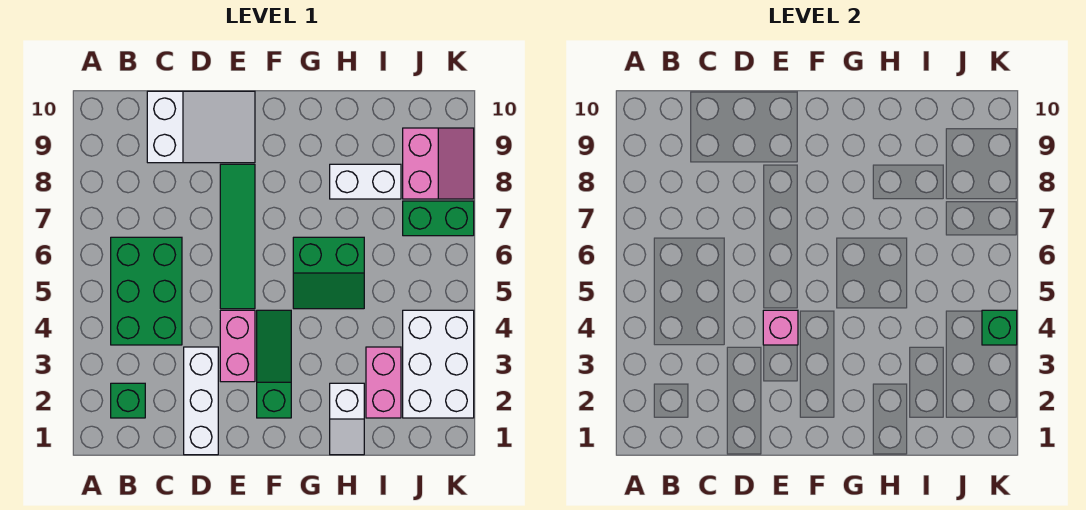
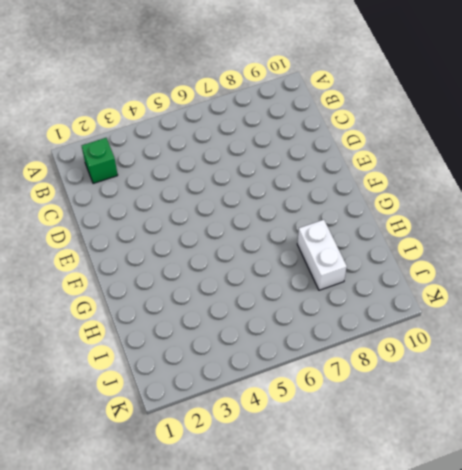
none -> green 2x3 brick [111,237,182,345]
none -> white 2x3 slope [147,91,255,163]
none -> white 1x3 brick [184,347,218,455]

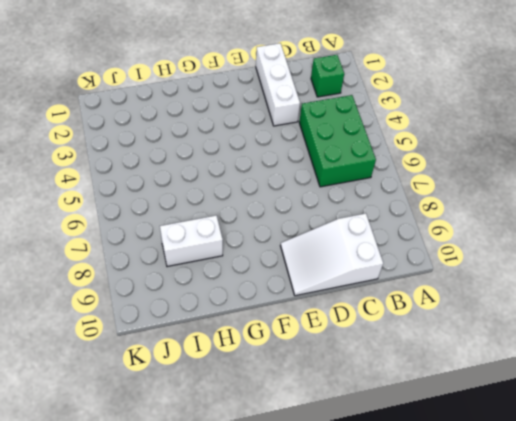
none -> pink 1x2 brick [220,310,255,382]
none -> green 1x4 tile [220,164,255,309]
none -> green 1x3 slope [257,310,291,418]

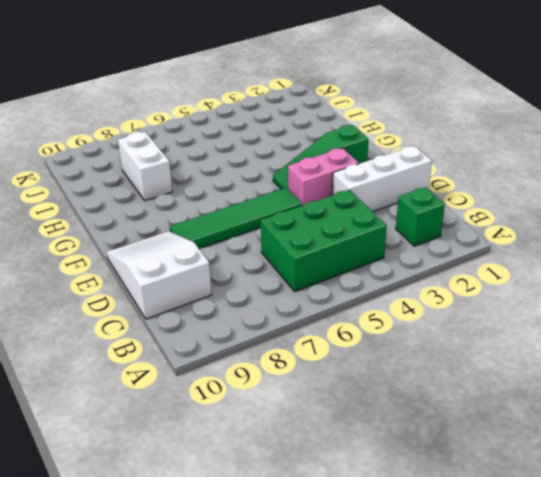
none -> green 2x2 slope [293,237,364,309]
none -> white 1x2 slope [330,383,364,455]
none -> pink 1x2 brick [366,347,401,418]

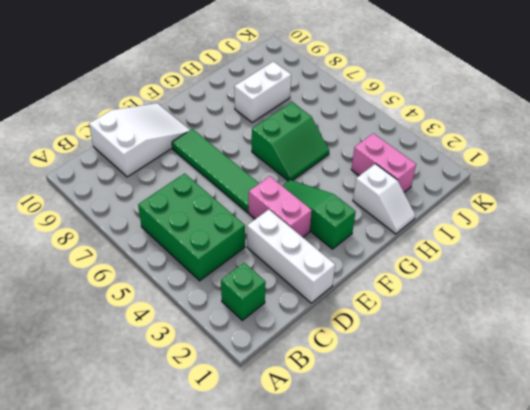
none -> white 2x3 brick [403,310,474,418]
none -> green 1x2 brick [403,201,474,236]
none -> pink 2x2 slope [403,128,474,199]

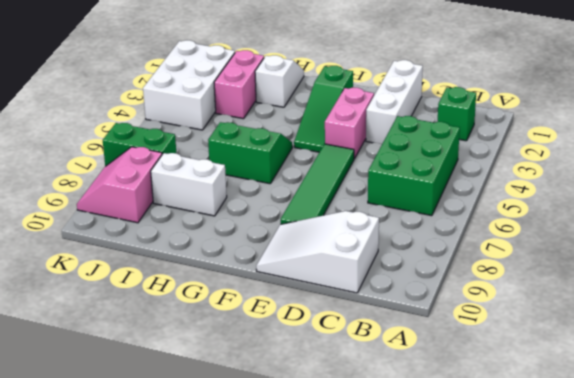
none -> pink 1x1 brick [763,310,798,345]
none -> green 1x1 brick [982,310,1017,345]

